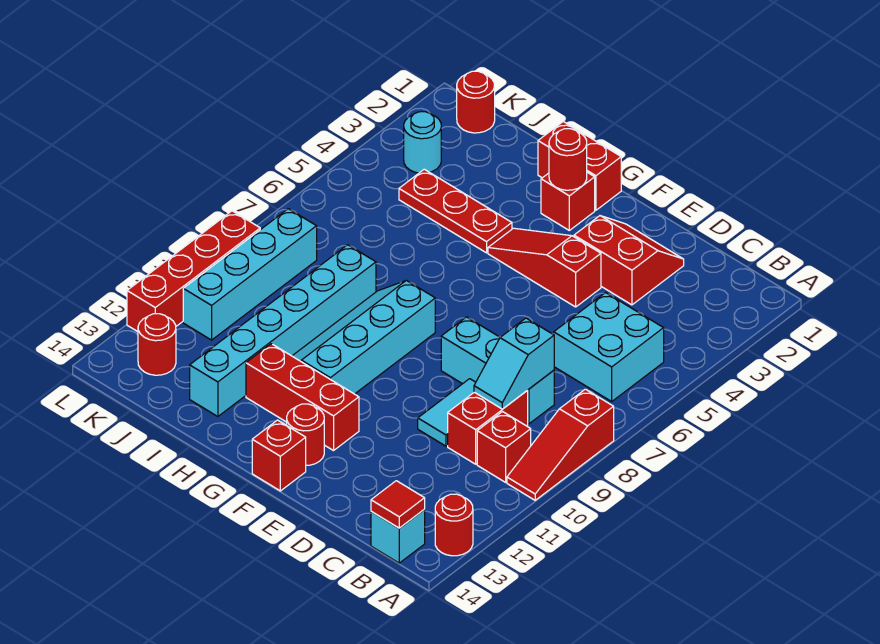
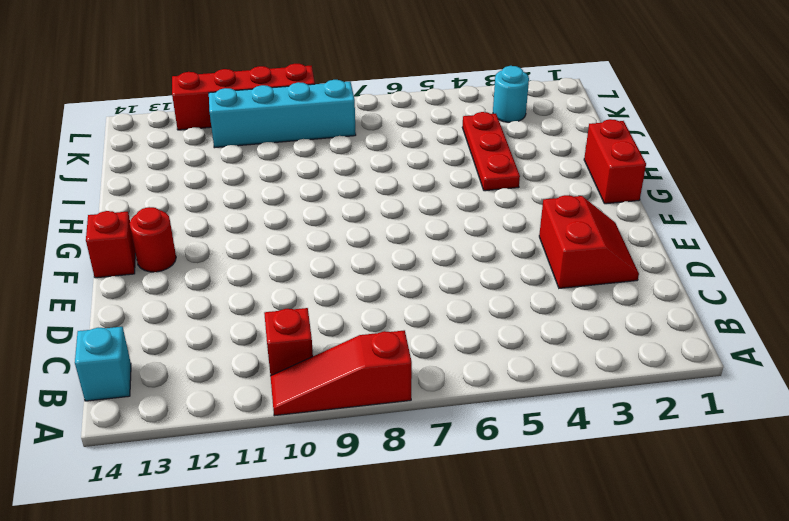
none -> red 1x1 round brick [435,494,473,556]
none -> cyan 2x2 brick [554,293,664,401]
none -> cyan 1x3 brick [441,317,554,424]

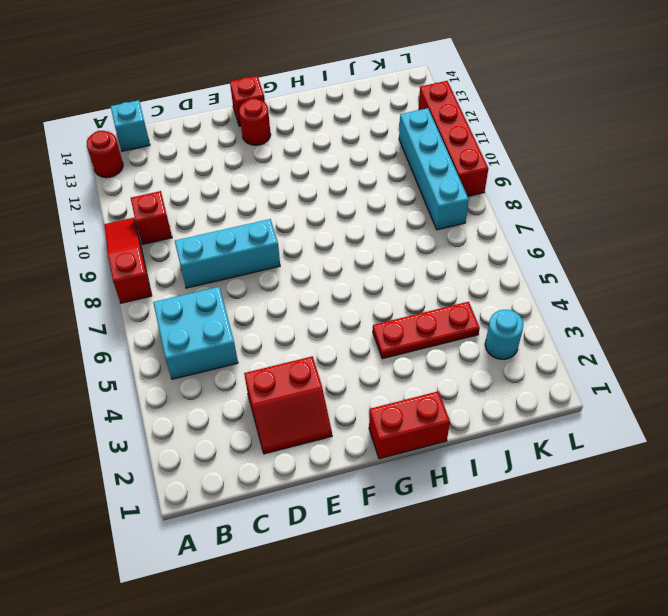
none -> red 1x2 brick [448,391,528,464]
none -> cyan 1x2 tile [418,379,476,446]
none -> red 1x3 slope [488,228,601,307]

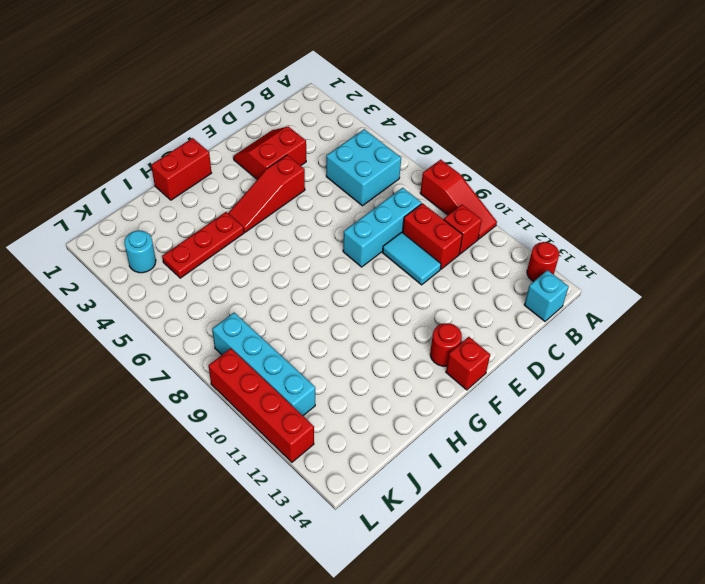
none -> red 1x3 brick [246,344,359,451]
none -> red 1x1 brick [541,172,595,230]
none -> cyan 2x4 slope [293,280,435,394]

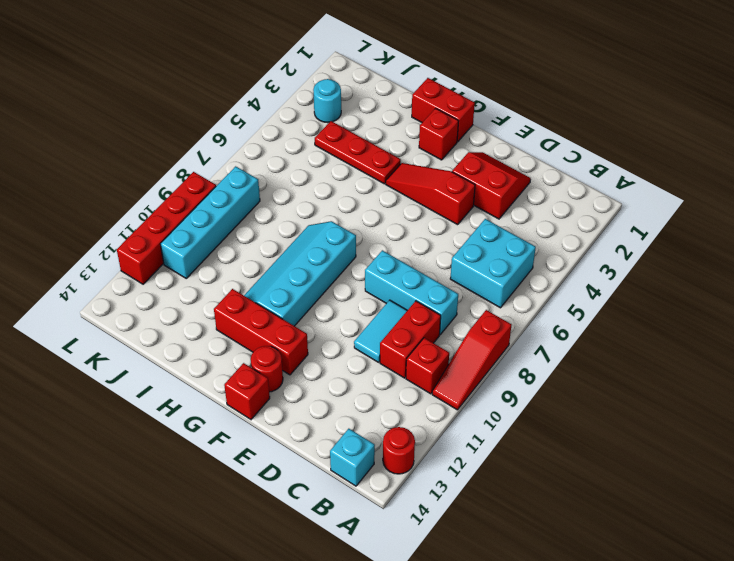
none -> cyan 1x6 brick [190,245,376,417]
none -> red 1x1 round brick [457,71,495,133]
none -> red 1x1 round brick [138,314,176,375]

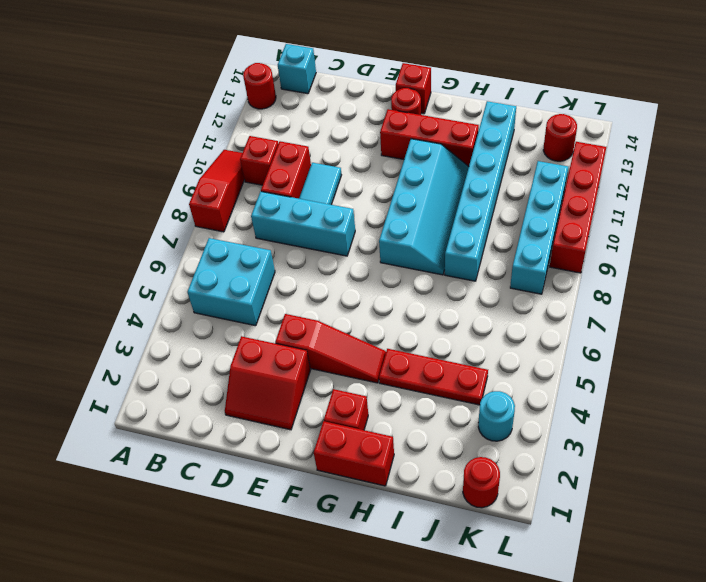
none -> red 1x1 tile [371,481,425,528]
none -> cyan 1x2 slope [474,318,554,409]
none -> red 1x1 round brick [549,129,587,190]

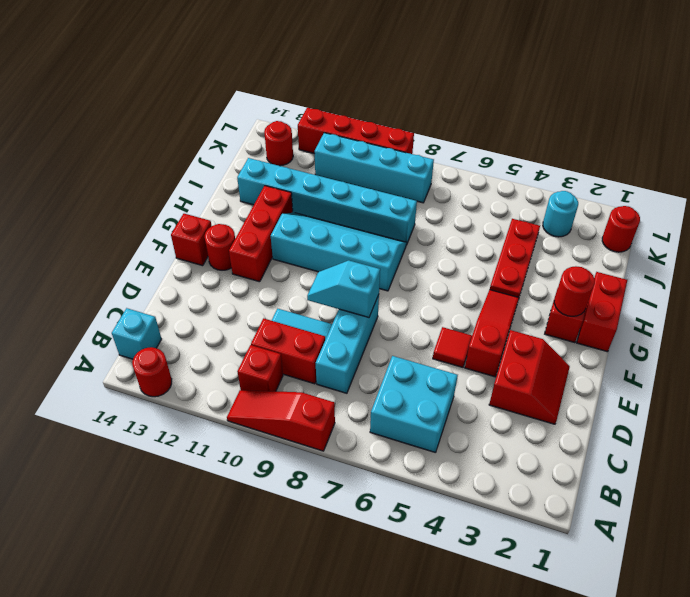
red 1x1 tile [433,327,472,367] -> red 1x1 tile moved to [371,481,425,528]
cyan 1x2 slope [307,261,380,317] -> cyan 1x2 slope moved to [474,318,554,409]

